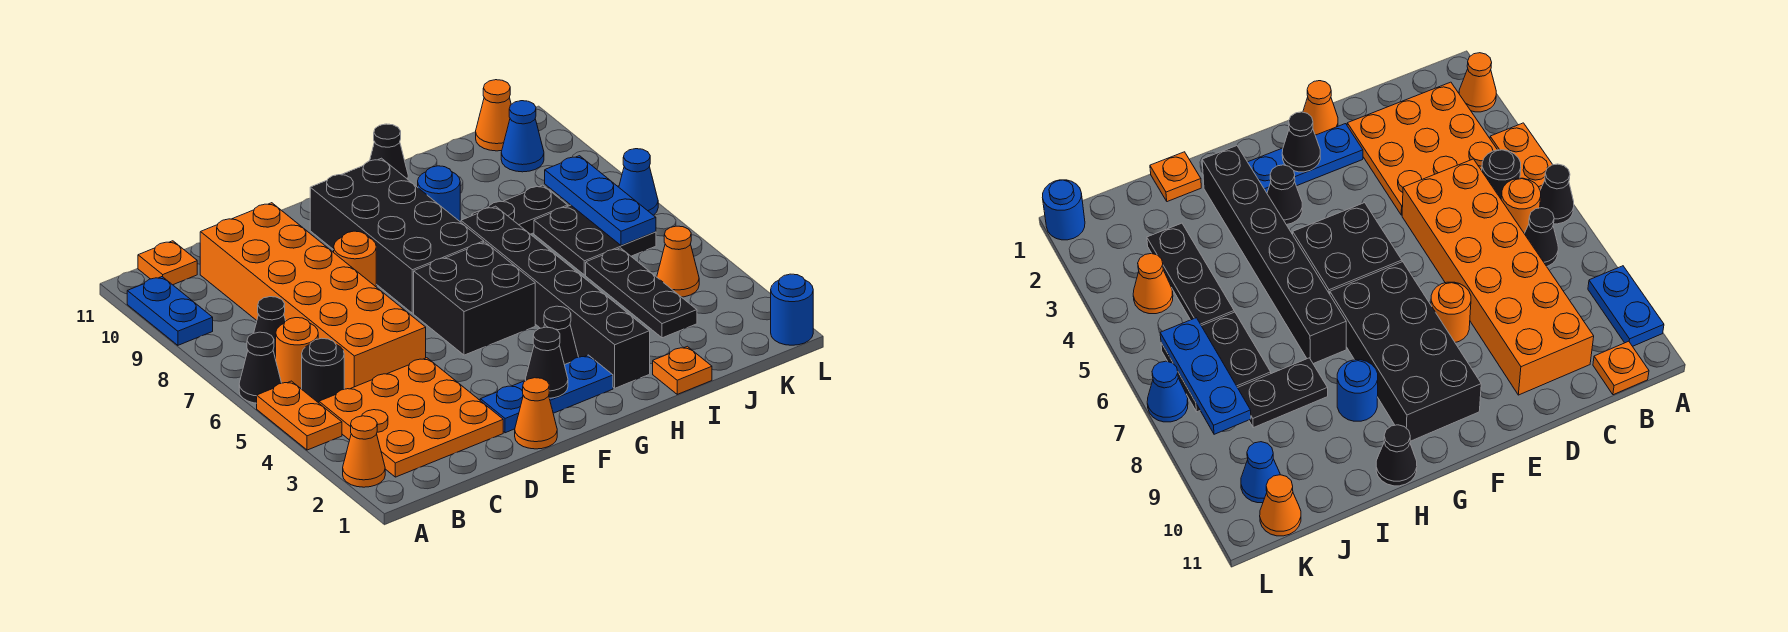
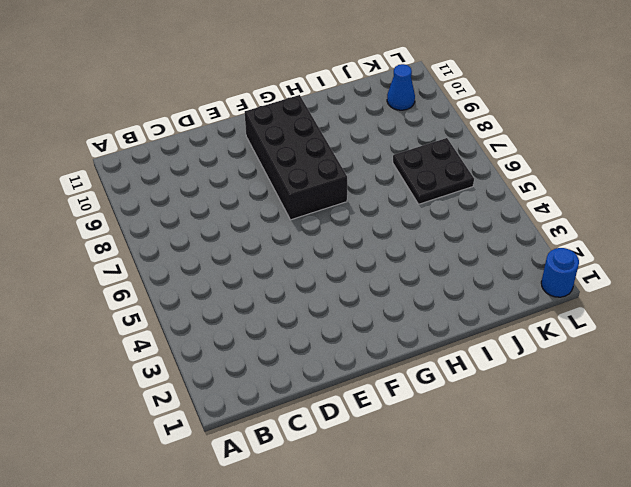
none -> orange 1x1 cone [343,416,385,487]
none -> orange 1x2 plate [257,381,342,450]
none -> black 1x1 cone [239,332,281,403]
none -> blue 1x2 plate [127,277,213,345]

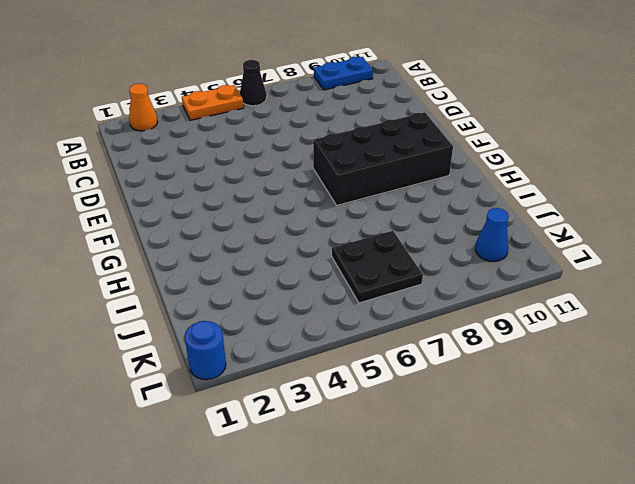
none -> orange 3x3 plate [319,358,503,477]
none -> black 1x1 round brick [302,338,344,403]
none -> orange 1x1 round brick [276,318,318,388]
none -> black 1x1 cone [254,297,286,359]

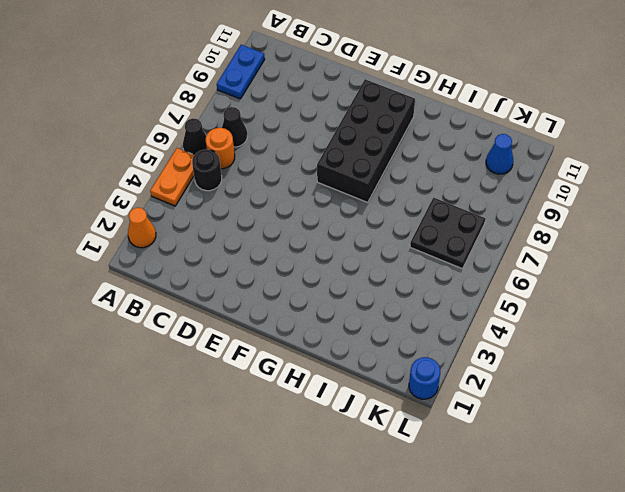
none -> orange 3x3 plate [319,358,503,477]
none -> orange 1x1 plate [138,241,197,285]
none -> orange 2x6 brick [200,203,426,389]
none -> orange 1x1 cone [515,378,557,449]

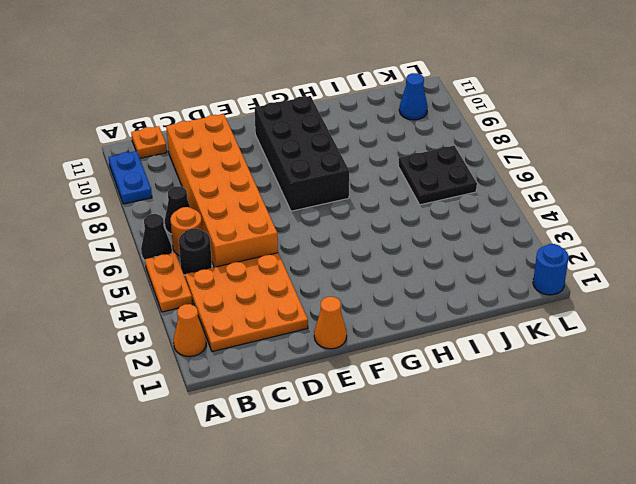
none -> blue 1x3 plate [480,355,613,433]
none -> orange 1x1 round brick [334,231,376,287]
none -> black 2x2 brick [414,242,535,355]
none -> black 1x1 cone [544,306,578,365]

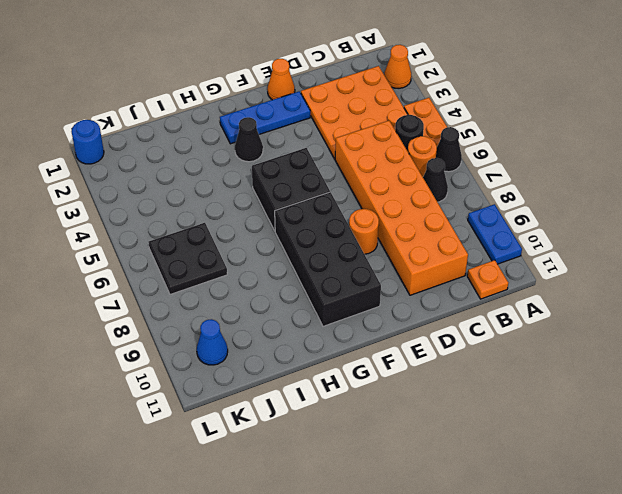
none -> black 1x6 brick [461,206,650,388]
none -> blue 1x1 round brick [418,166,460,221]
none -> black 1x1 cone [370,124,408,179]
none -> orange 1x1 plate [653,346,712,394]

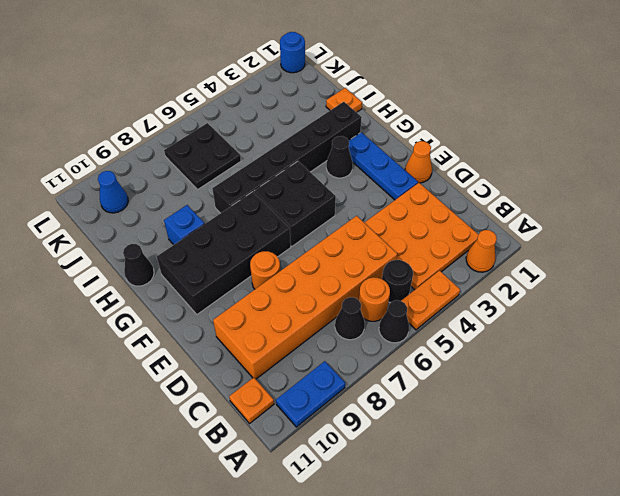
blue 1x1 brick [164,205,204,245] -> blue 1x1 round brick [418,166,460,221]
none -> black 1x2 plate [472,185,568,234]
none -> black 1x3 plate [586,248,697,338]
none -> orange 1x1 cone [657,226,699,297]
none -> orange 1x1 cone [476,80,511,151]

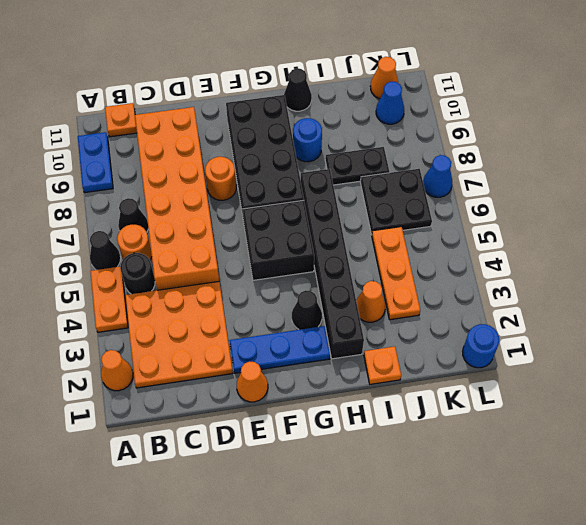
orange 1x1 cone [356,281,385,322] -> orange 1x1 cone moved to [657,226,699,297]
orange 1x3 plate [372,227,420,320] -> black 1x3 plate [586,248,697,338]
none -> black 1x1 cone [525,327,568,398]
none -> blue 1x3 plate [545,156,656,246]

